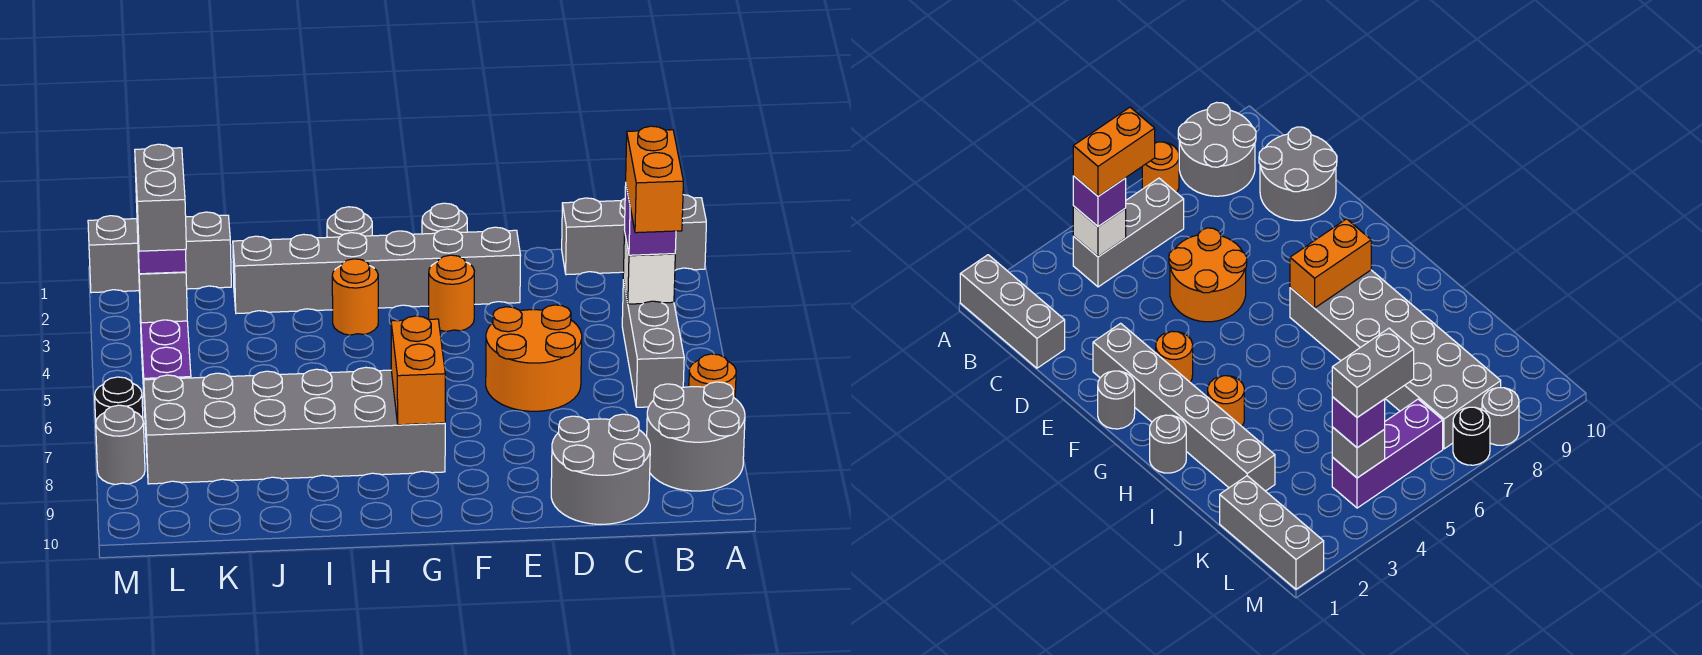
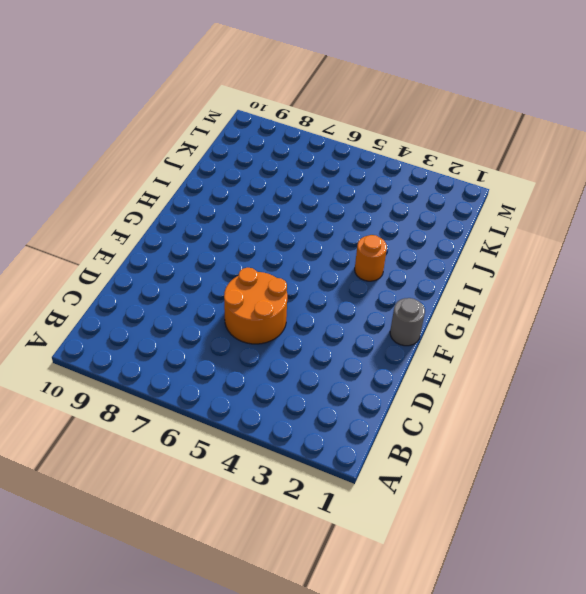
none -> grey 1x3 brick [562,195,706,275]
none -> orange 1x1 round brick [689,354,736,398]
none -> grey 2x2 round brick [647,382,745,491]

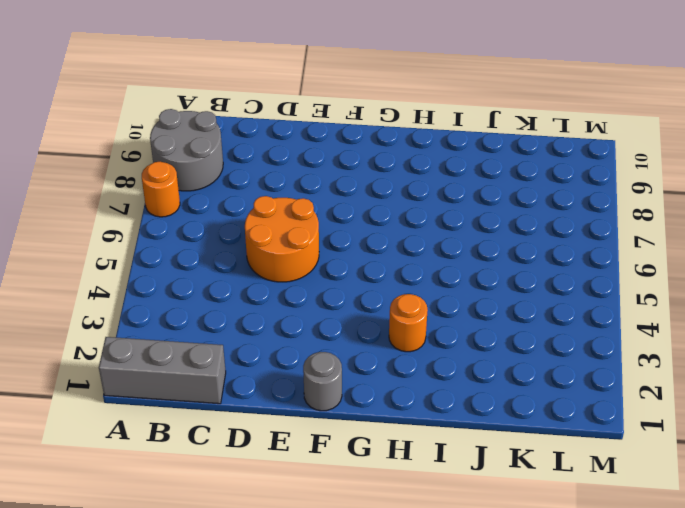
none -> grey 1x3 brick [622,280,684,407]
none -> grey 2x2 round brick [551,414,650,524]
none -> grey 1x6 brick [233,227,521,314]

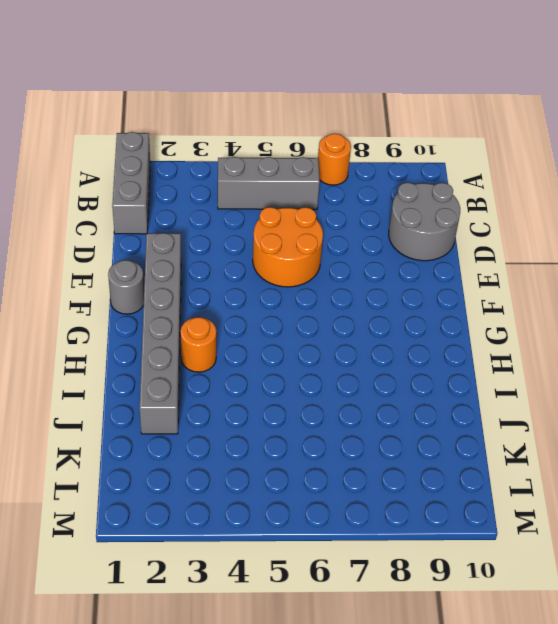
none -> grey 2x2 round brick [647,382,745,491]
none -> orange 1x1 round brick [429,255,474,332]
none -> grey 2x6 brick [144,367,445,484]

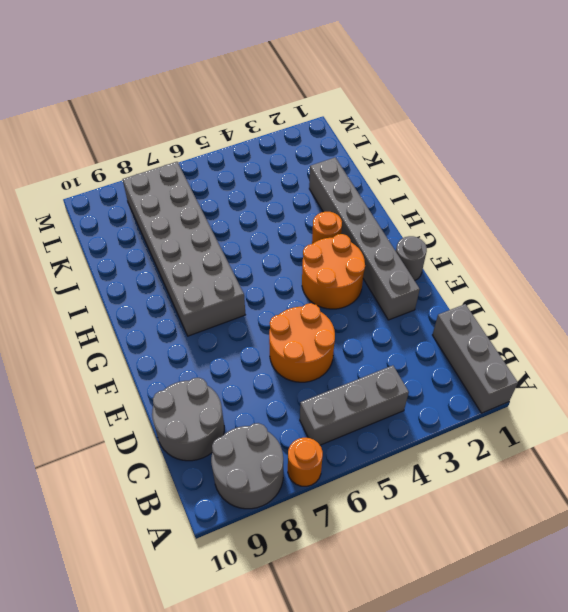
orange 2x2 round brick [302,234,365,309] -> orange 1x1 round brick [429,255,474,332]
none -> grey 1x1 round brick [327,207,372,237]
none -> grey 1x3 brick [88,212,231,293]
none -> purple 1x3 brick [140,315,191,411]

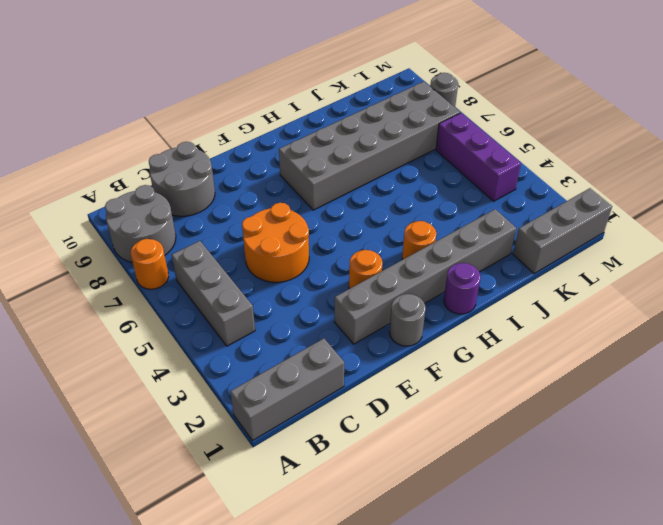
purple 1x1 round brick [444,263,481,314] -> grey 1x1 round brick [327,207,372,237]
none -> black 1x1 round brick [95,377,143,420]
none -> white 1x1 brick [623,231,675,304]
none -> orange 1x2 brick [391,316,445,425]

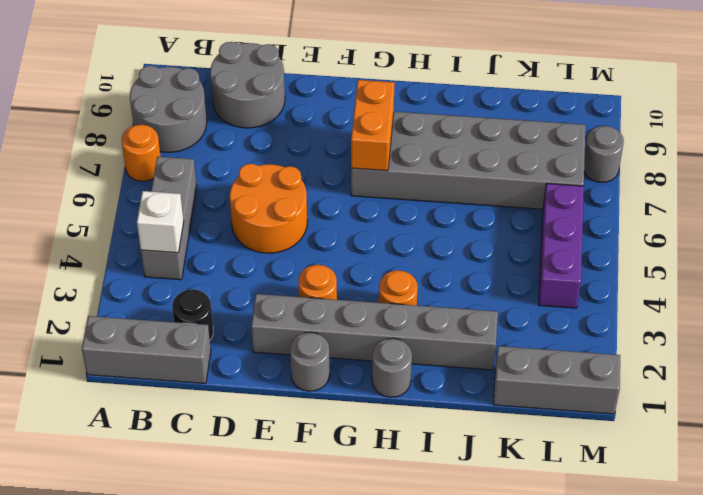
black 1x1 round brick [172,289,213,340] -> black 1x1 round brick moved to [95,377,143,420]
none -> grey 1x1 brick [138,258,187,323]
none -> purple 1x1 brick [625,186,676,255]
none -> purple 1x1 brick [137,221,186,274]

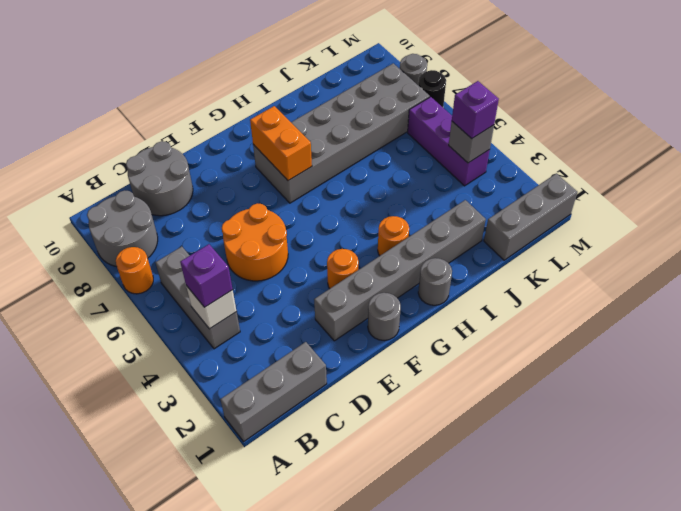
none -> orange 1x2 brick [626,126,683,233]
none -> grey 1x2 brick [135,144,186,251]

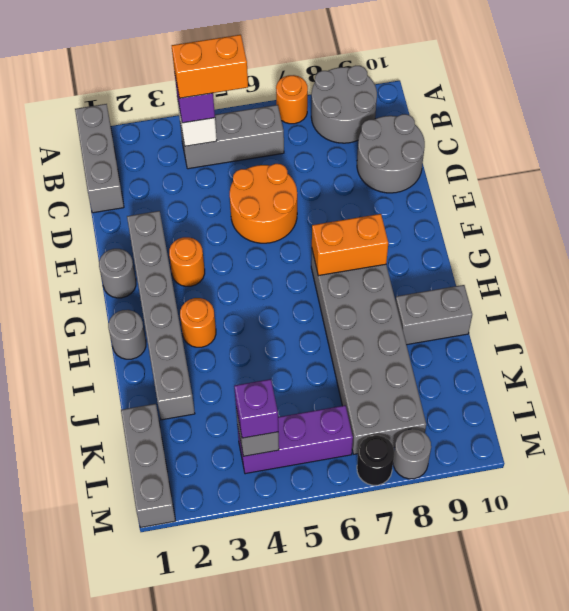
grey 1x2 brick [396,285,472,345] -> grey 1x2 brick moved to [135,144,186,251]

